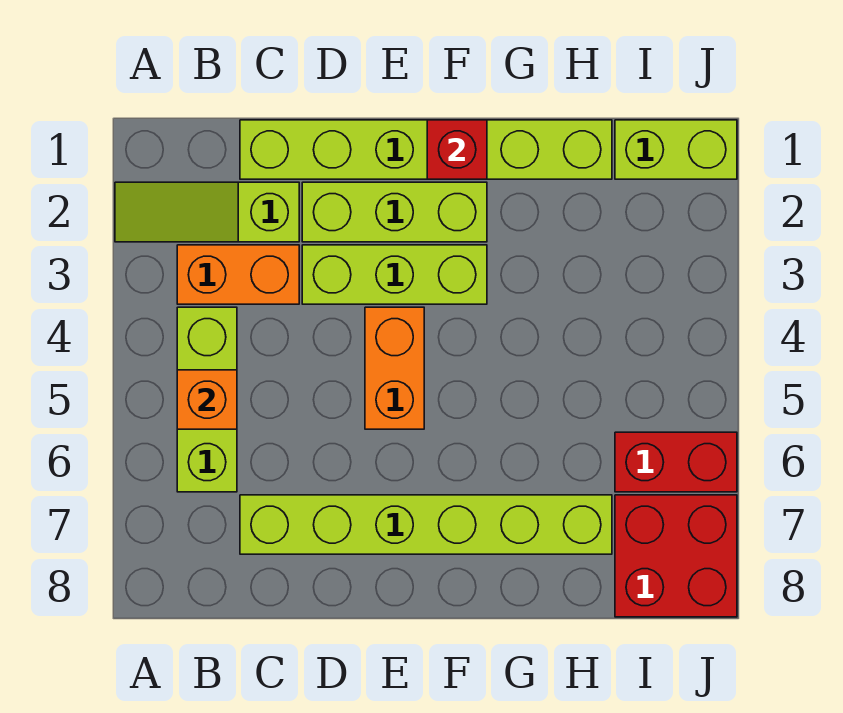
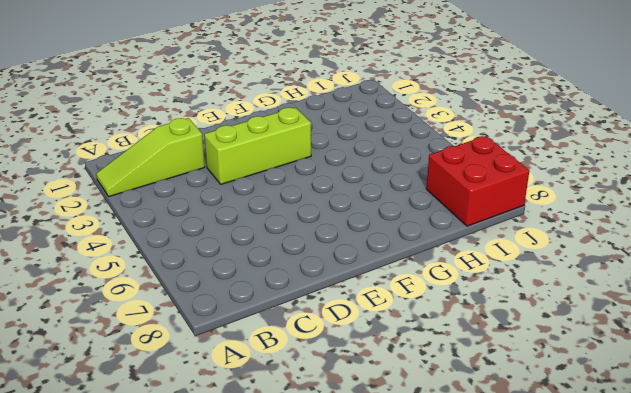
none -> orange 1x2 brick [177,245,299,304]
none -> lime 1x3 brick [177,307,237,492]
none -> lime 1x6 brick [240,120,612,179]

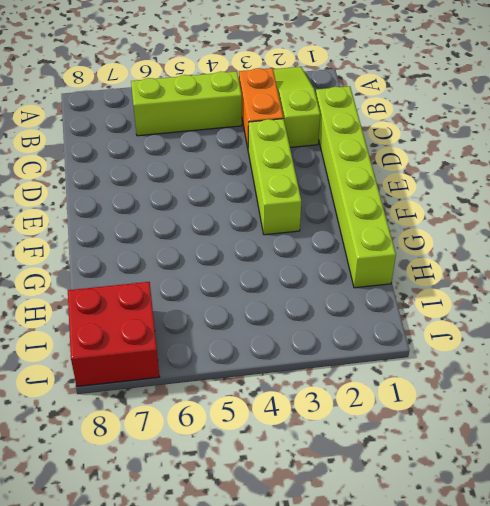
none -> lime 1x6 brick [240,495,612,554]
none -> lime 1x3 brick [302,182,487,242]
none -> orange 1x2 brick [365,307,424,429]

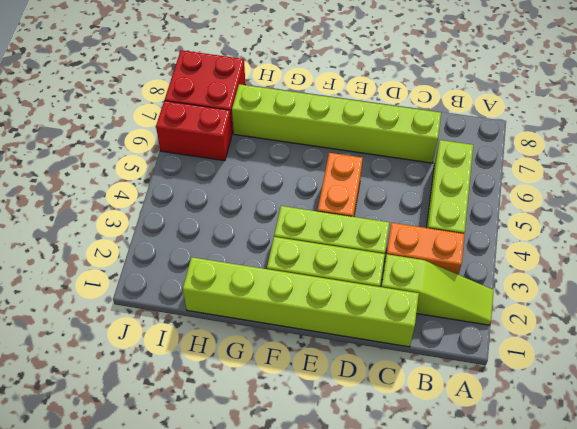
none -> lime 1x2 brick [615,120,737,179]
none -> orange 1x1 brick [177,370,237,429]
none -> red 1x1 brick [427,120,487,179]

